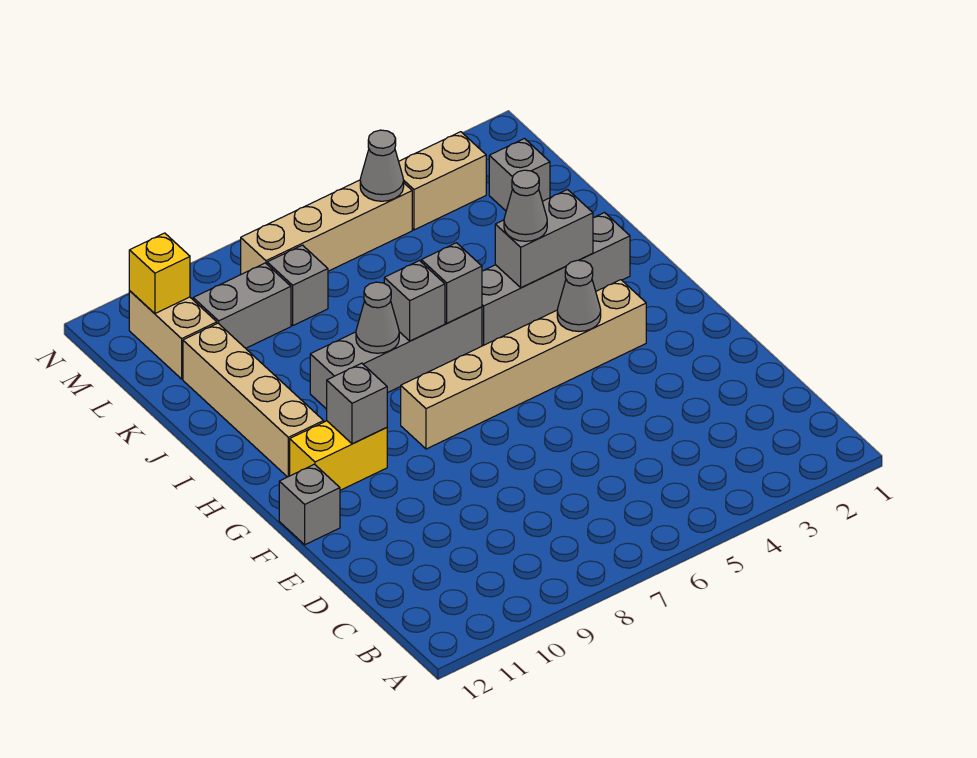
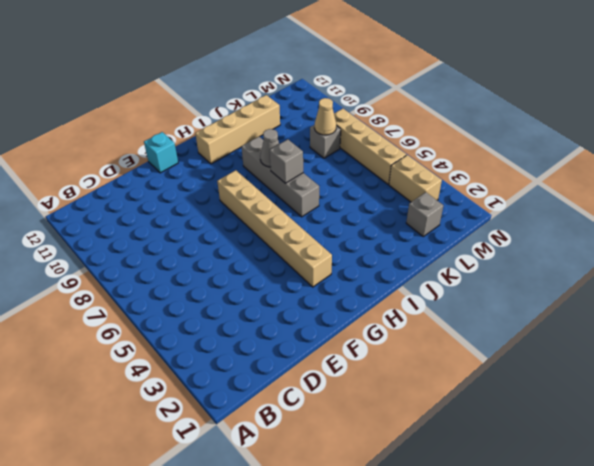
cyan 1x1 brick [144,132,178,173] -> grey 1x1 brick [279,464,340,545]
tan 1x1 cone [314,98,336,135] -> none
none -> yellow 1x2 brick [290,421,387,490]
none -> grey 1x4 brick [482,213,630,346]
none -> grey 1x2 brick [193,263,291,348]

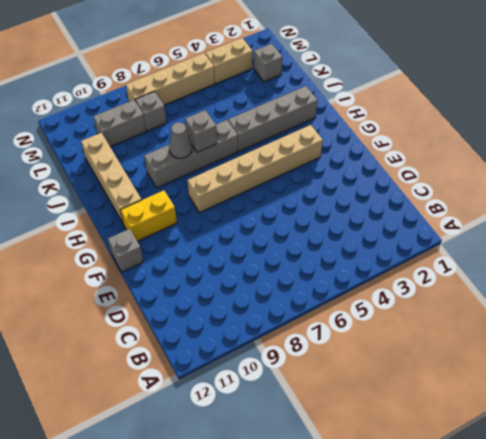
none -> tan 1x2 brick [129,291,217,379]
none -> grey 1x1 cone [557,260,601,331]
none -> grey 1x1 brick [327,363,387,444]

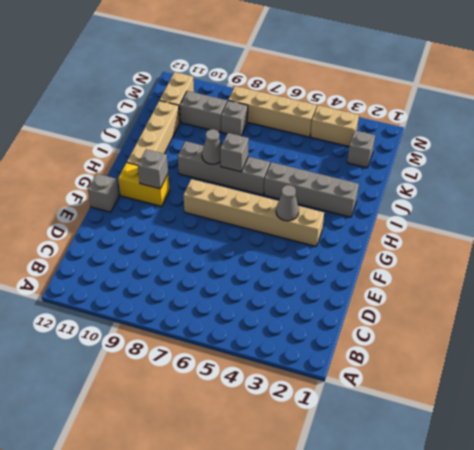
none -> grey 1x2 brick [495,190,593,288]
none -> grey 1x1 brick [421,243,482,323]
none -> grey 1x1 cone [360,130,404,201]

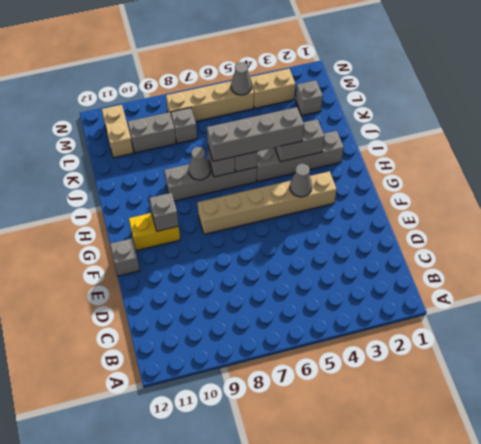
grey 1x4 brick [207,107,304,161] -> grey 1x1 cone [504,170,547,241]
none -> tan 1x4 brick [183,323,324,477]
none -> yellow 1x1 brick [129,233,190,313]

